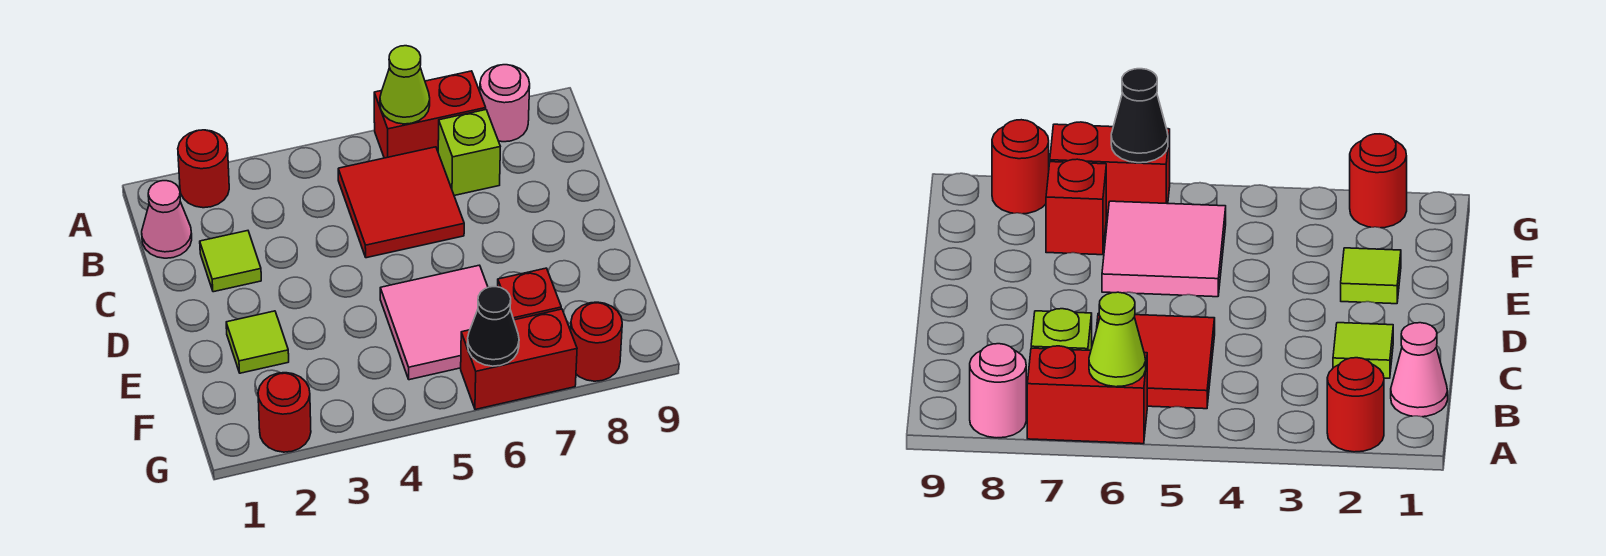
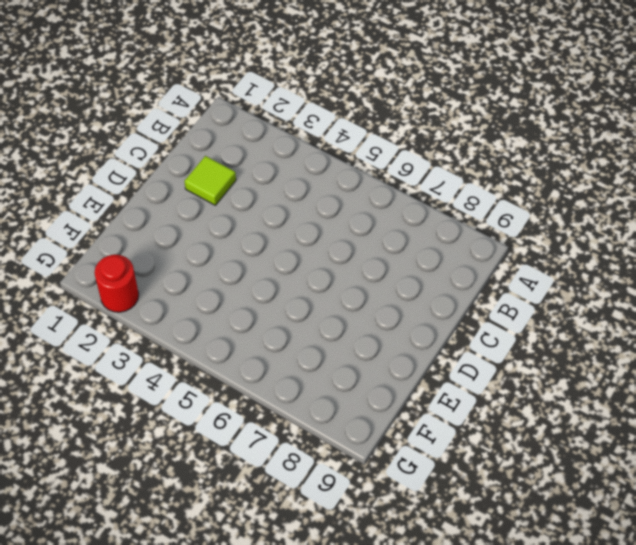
none -> red 1x1 round brick [178,130,229,208]
none -> red 1x2 brick [374,71,486,158]
none -> pink 1x1 round brick [480,65,530,142]

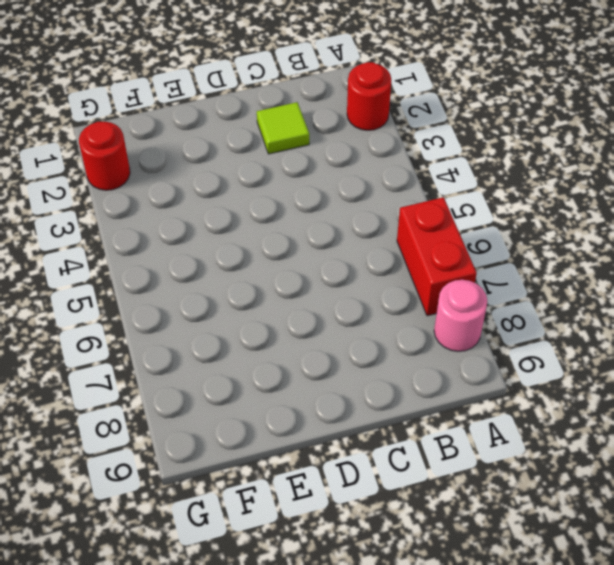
none -> pink 1x1 cone [142,181,192,258]
none -> red 2x2 tile [338,147,464,258]
none -> lime 1x1 brick [438,110,500,196]

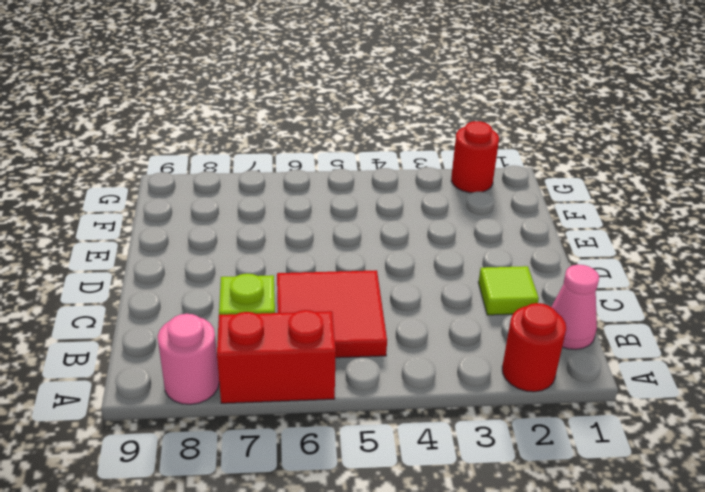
none -> lime 1x1 tile [226,311,289,373]
none -> pink 2x2 tile [380,265,488,380]
none -> red 1x1 brick [498,268,561,320]

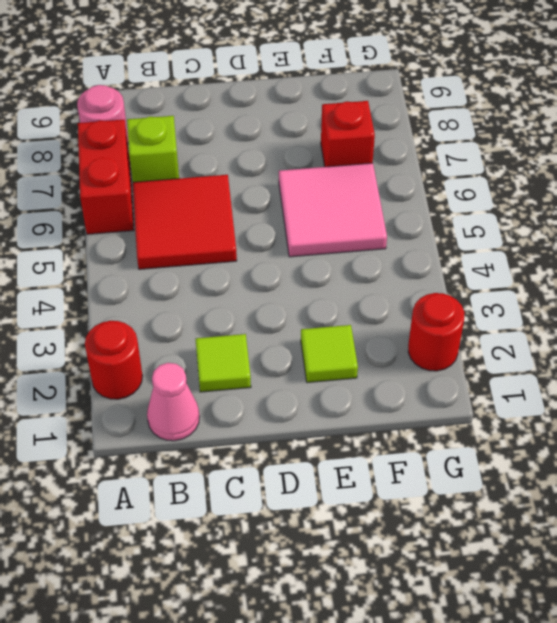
none -> red 1x2 brick [461,309,577,410]
none -> red 1x1 round brick [570,302,622,381]
none -> lime 1x1 cone [380,46,430,124]

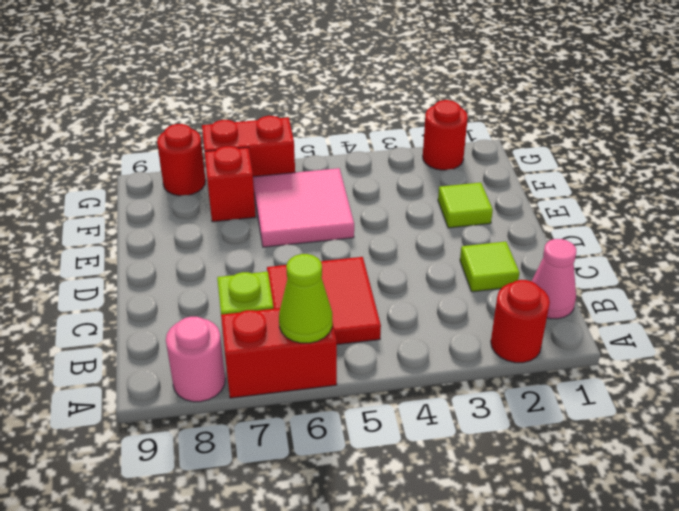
none -> black 1x1 cone [467,287,519,366]

